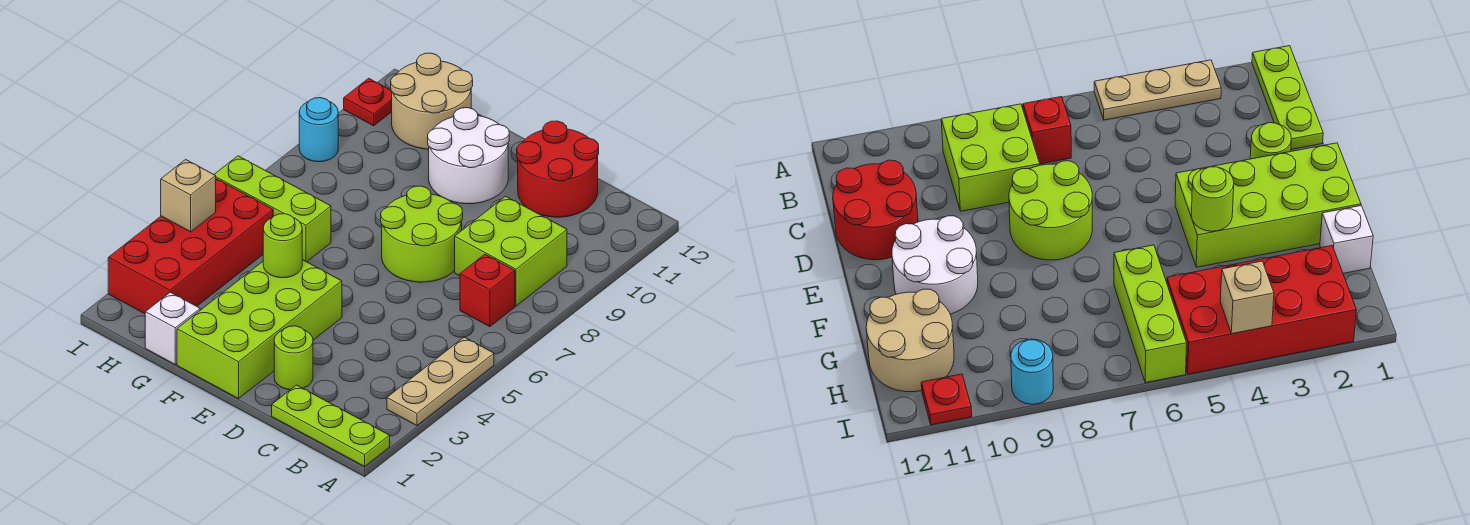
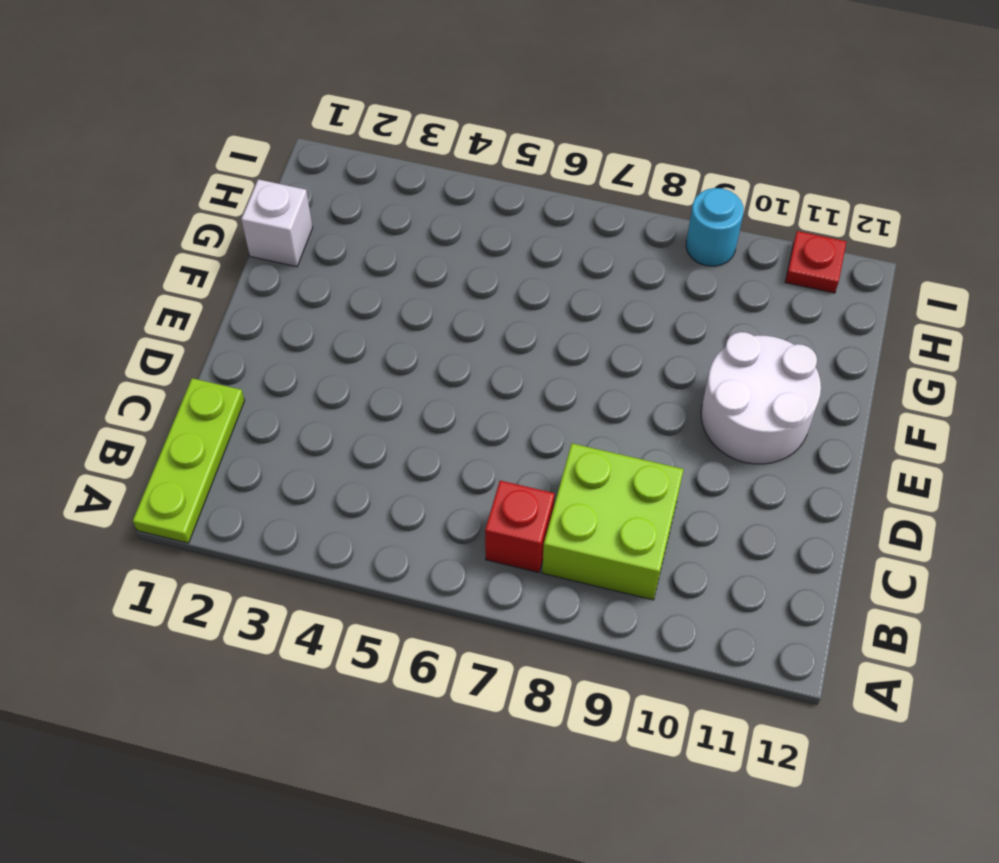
none -> tan 1x3 plate [387,337,494,426]
none -> red 2x2 round brick [517,121,599,217]
none -> lime 1x1 round brick [274,326,313,390]

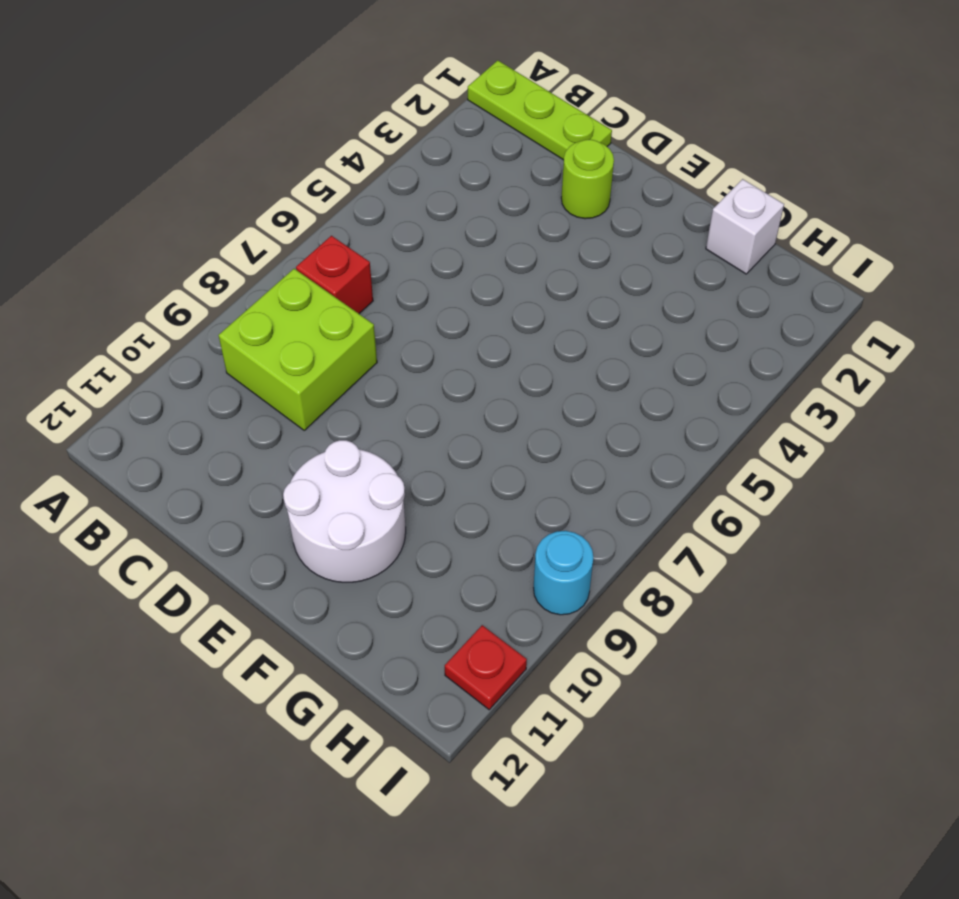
none -> tan 1x3 plate [387,337,494,426]
none -> red 2x2 round brick [517,121,599,217]
none -> lime 2x2 round brick [381,186,463,282]

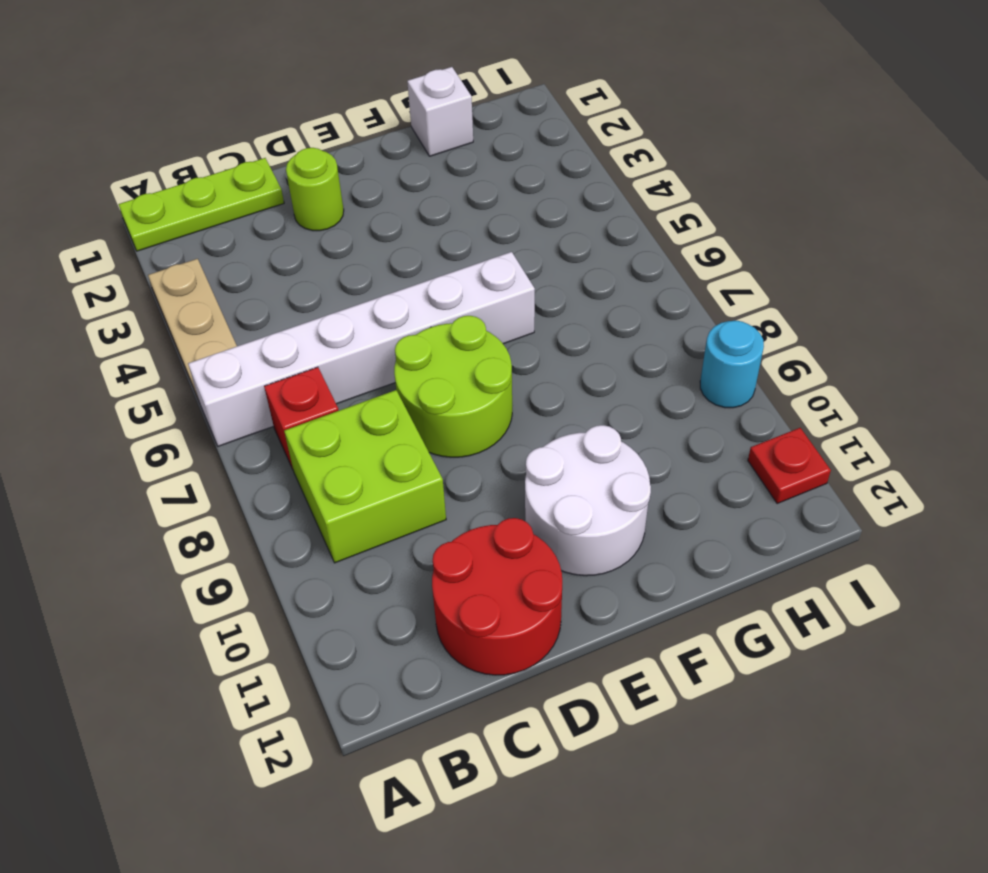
white 1x6 brick [188,252,535,446] -> none
none -> lime 2x4 brick [177,260,342,399]
none -> lime 1x3 brick [214,156,331,262]
none -> tan 2x2 round brick [391,53,473,149]

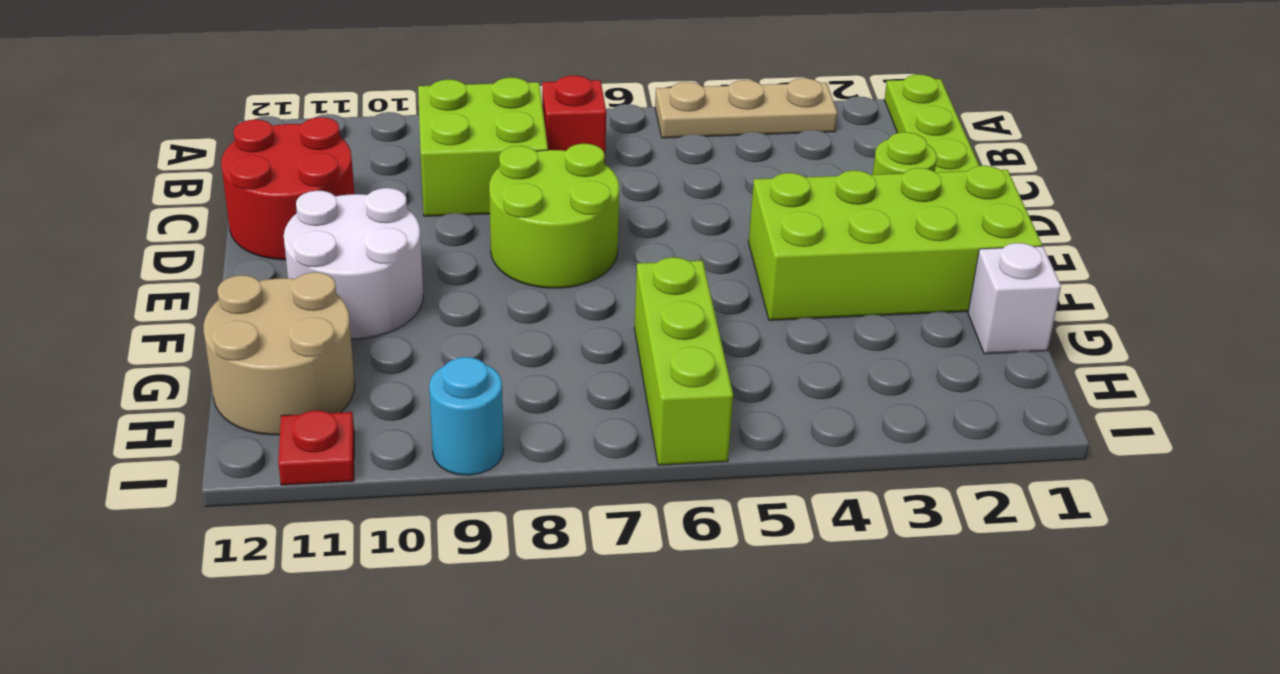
none -> red 2x4 brick [108,179,273,314]
none -> lime 1x1 round brick [263,214,302,278]
none -> tan 1x1 brick [161,160,216,232]

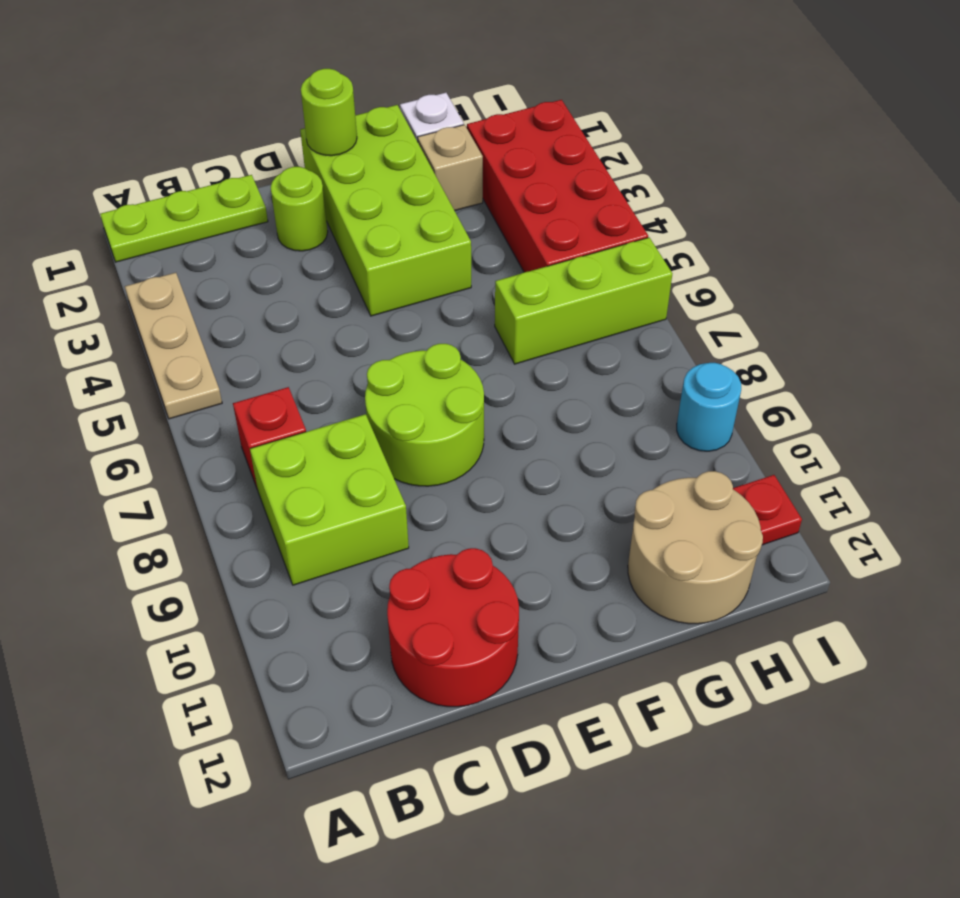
lime 1x1 round brick [301,69,357,156] -> lime 1x1 round brick moved to [263,214,302,278]
tan 1x1 brick [417,125,483,211] -> tan 1x1 brick moved to [161,160,216,232]
none -> white 2x2 round brick [428,108,509,204]

